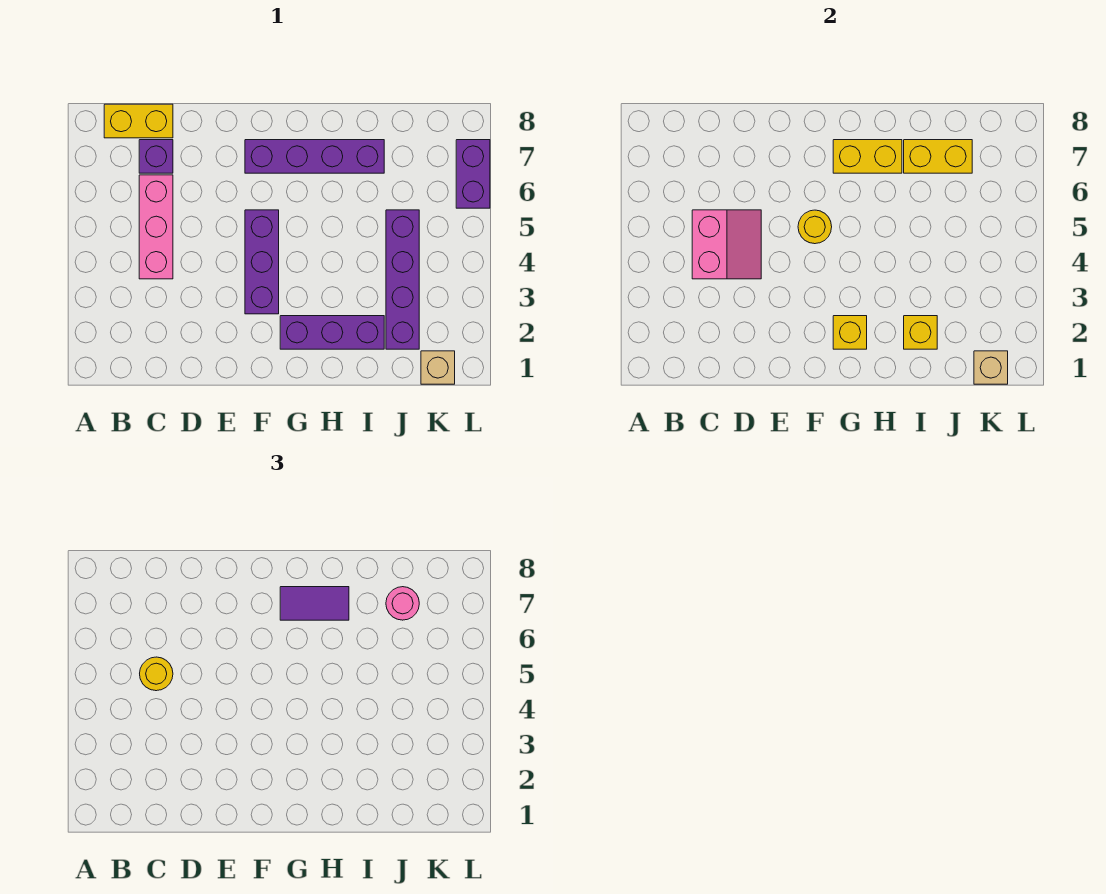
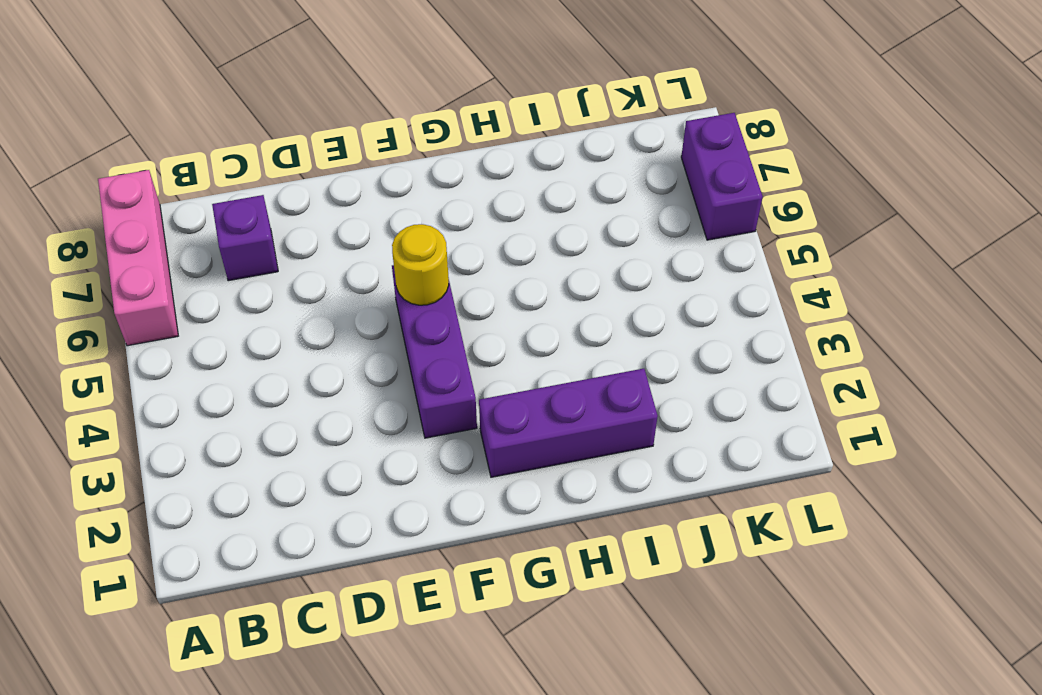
pink 1x3 brick [98,170,178,346] -> pink 1x3 brick moved to [139,175,173,279]
none -> yellow 1x2 brick [104,104,173,138]
none -> purple 1x4 brick [245,140,384,173]
none -> purple 1x4 brick [386,210,419,349]

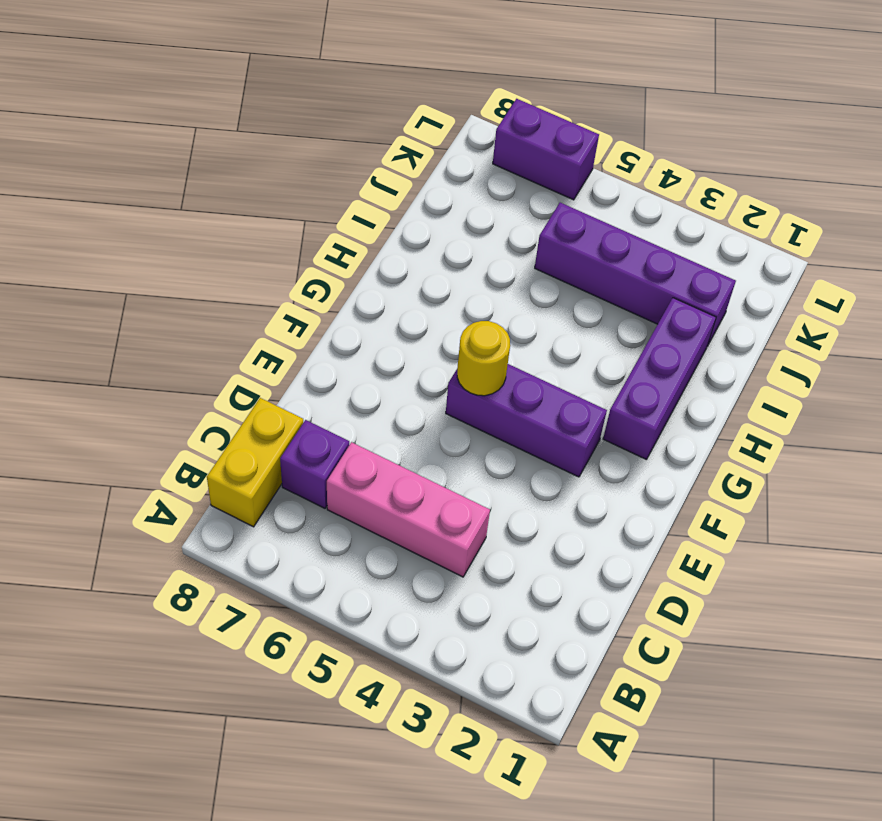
none -> purple 1x4 brick [245,140,384,173]
none -> tan 1x1 brick [421,351,455,384]
none -> pink 2x2 slope [692,210,761,279]

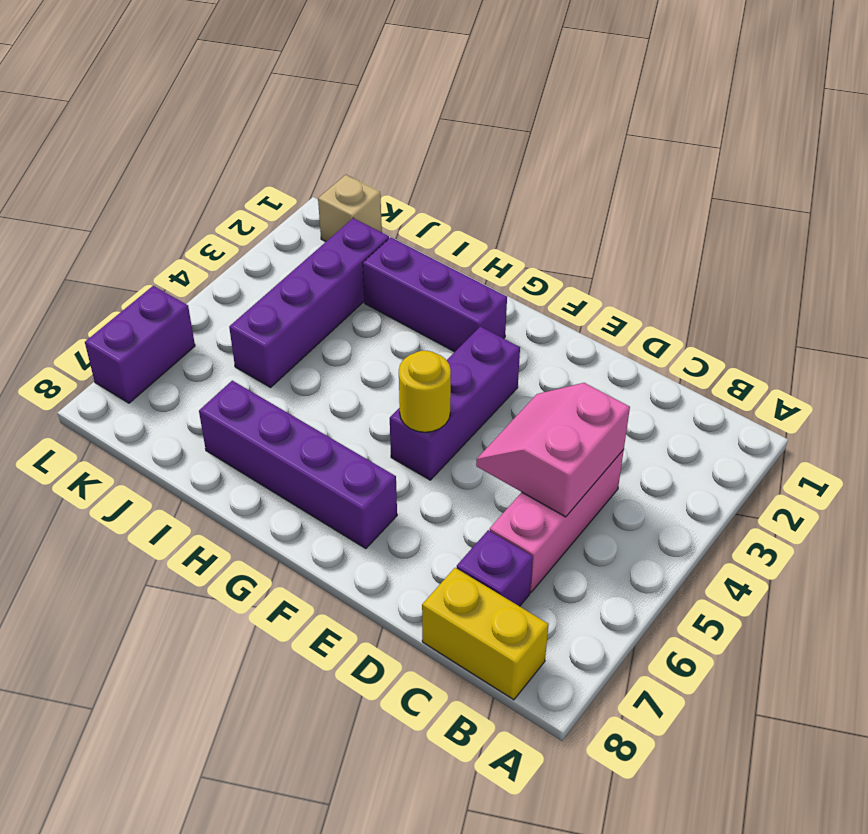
none -> yellow 1x1 brick [833,316,867,349]
none -> yellow 1x2 brick [833,140,902,173]
none -> yellow 1x1 brick [904,316,937,349]

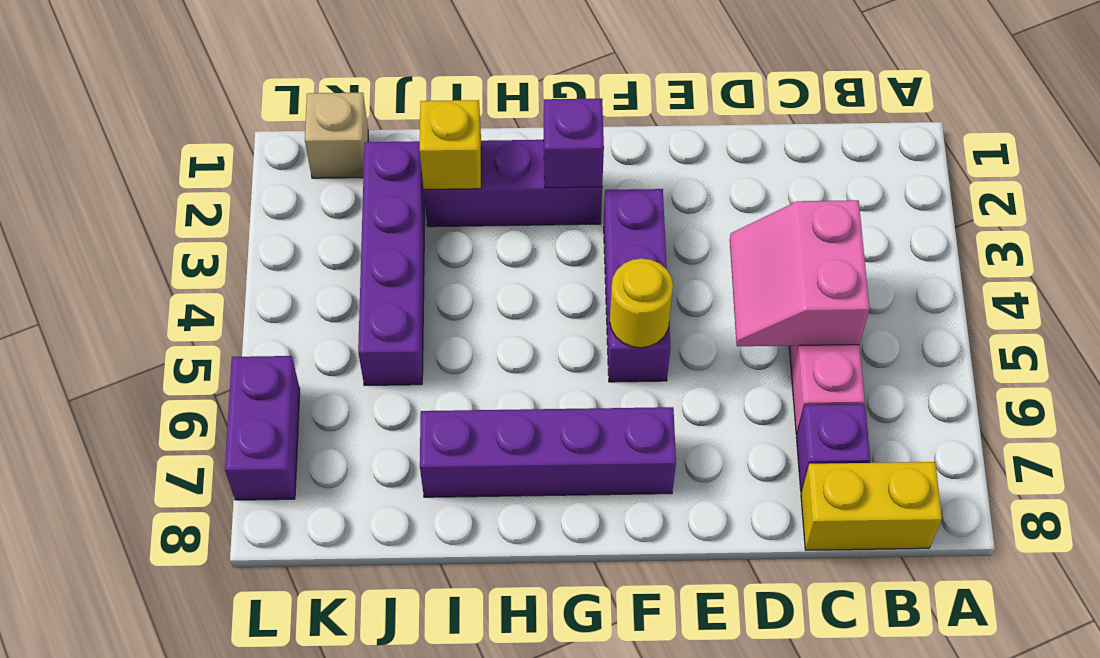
purple 1x1 brick [544,98,604,188] -> yellow 1x1 brick [833,316,867,349]
none -> yellow 1x2 brick [833,140,902,173]
none -> yellow 1x2 brick [904,140,972,173]
none -> tan 1x1 brick [974,351,1008,384]

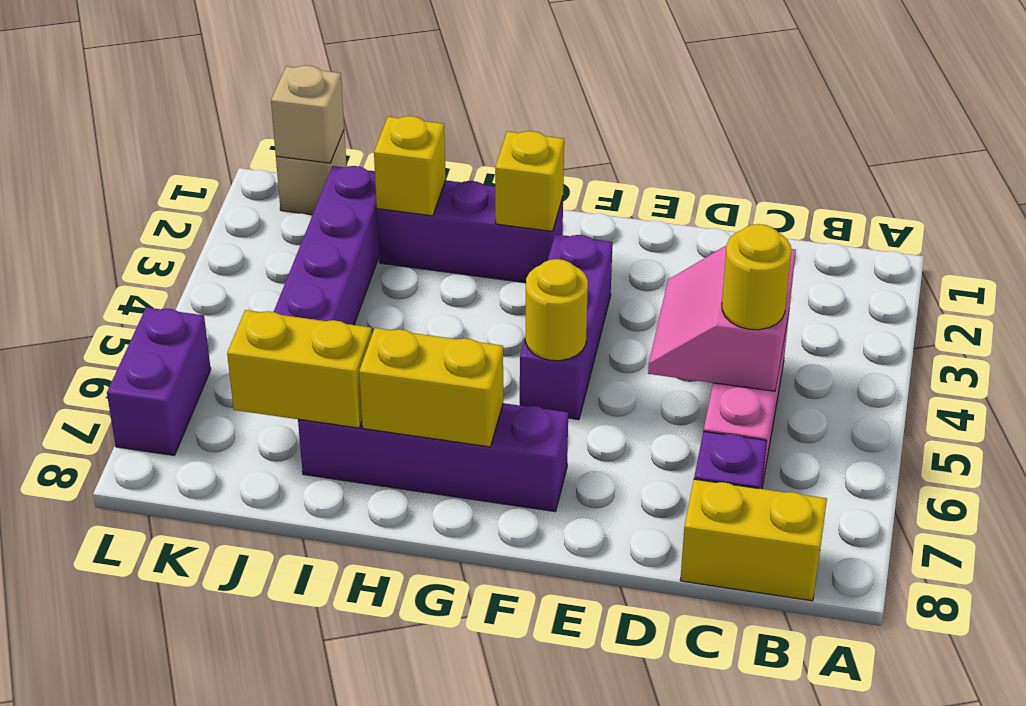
none -> purple 1x2 tile [280,587,349,620]
none -> pink 1x1 round brick [386,587,419,620]

